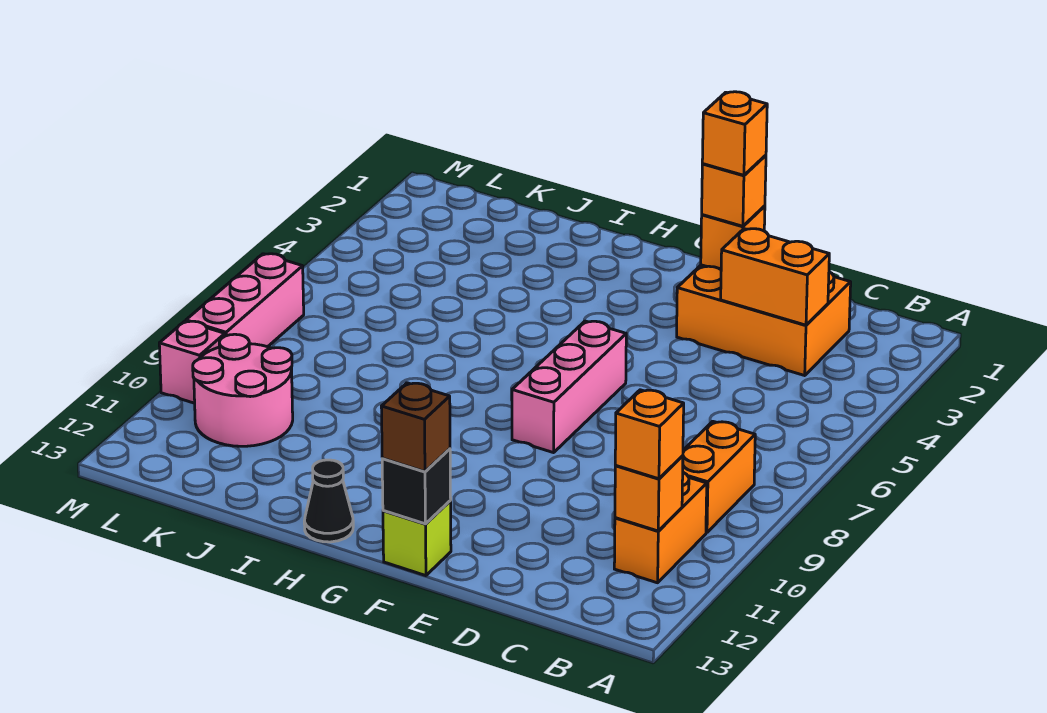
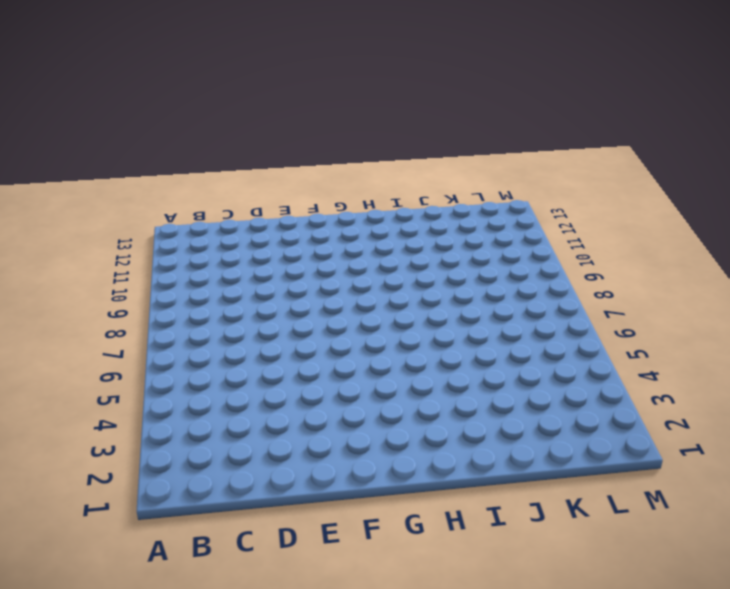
none -> orange 1x2 brick [683,421,755,533]
none -> orange 1x2 brick [614,473,707,583]
none -> orange 2x3 brick [677,265,851,375]

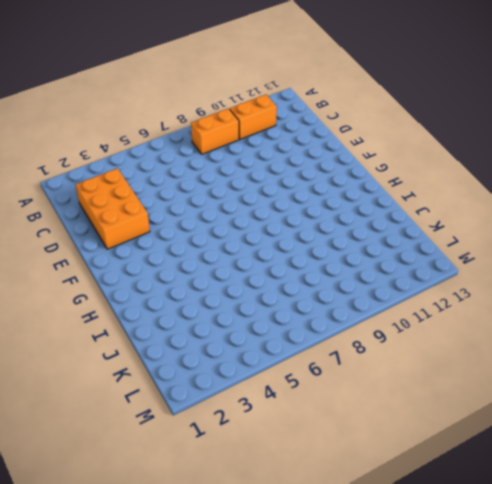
none -> pink 1x3 brick [512,321,626,453]
none -> lime 1x1 brick [383,501,451,576]
none -> black 1x1 cone [304,460,353,542]

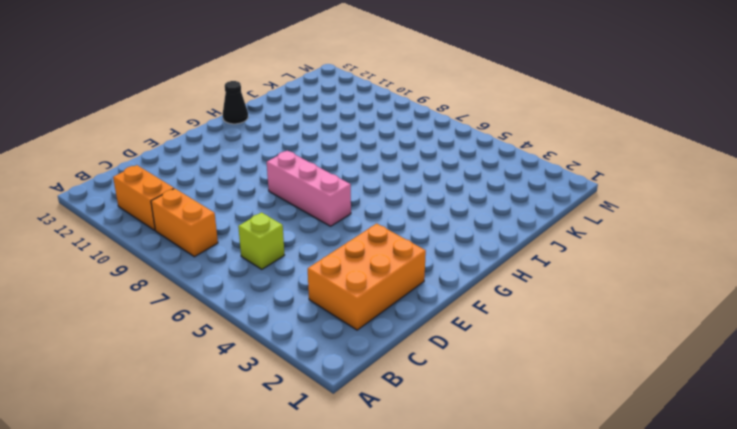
lime 1x1 brick [238,213,284,269] -> lime 1x1 brick moved to [383,501,451,576]
none -> pink 2x2 round brick [193,334,293,446]
none -> pink 1x3 brick [186,254,304,347]
none -> pink 1x1 brick [159,321,225,403]

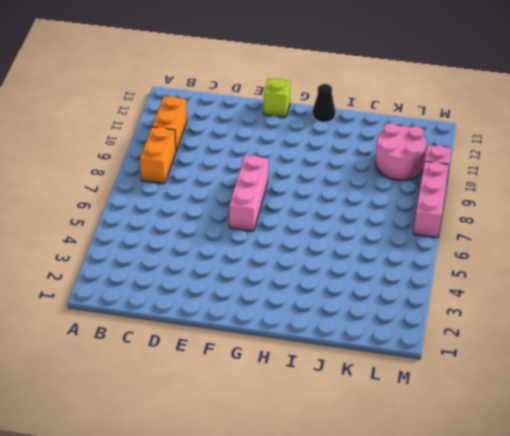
none -> orange 2x3 brick [677,265,851,375]
none -> orange 1x1 brick [615,456,683,531]
none -> orange 1x2 brick [721,229,829,325]

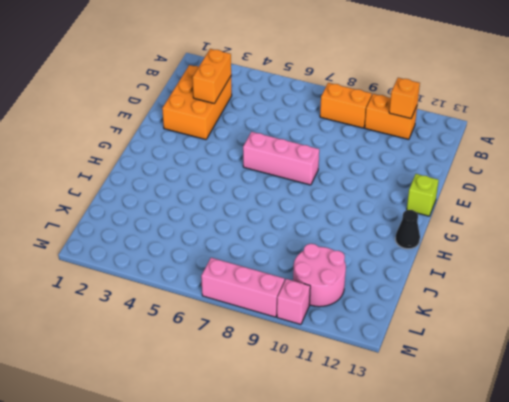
none -> orange 1x1 brick [701,206,765,269]
none -> black 1x1 brick [382,449,451,524]
none -> orange 1x1 brick [615,390,684,479]

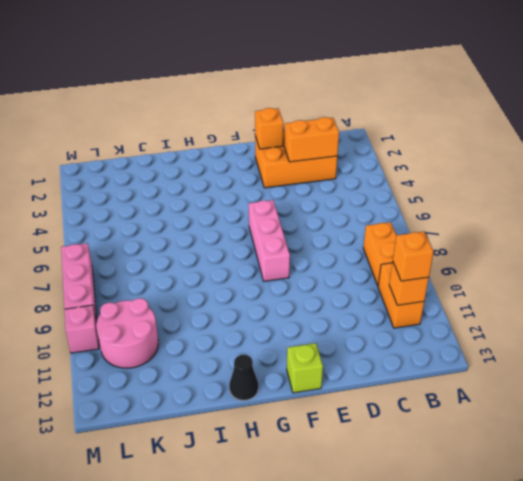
none -> black 1x1 brick [382,449,451,524]
none -> orange 1x1 brick [702,155,766,226]
none -> brown 1x1 brick [381,383,450,472]

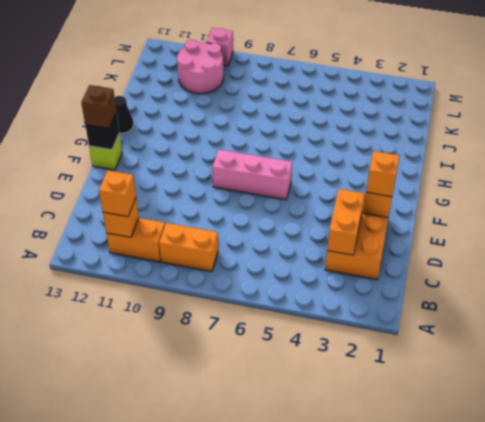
none -> pink 1x3 brick [186,254,304,347]
none -> orange 1x1 brick [702,92,767,175]

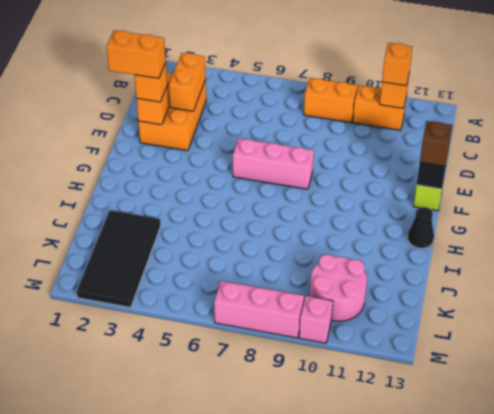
orange 1x2 brick [106,30,166,78] -> orange 1x1 brick [702,92,767,175]
black 2x4 tile [77,210,161,307] -> none

